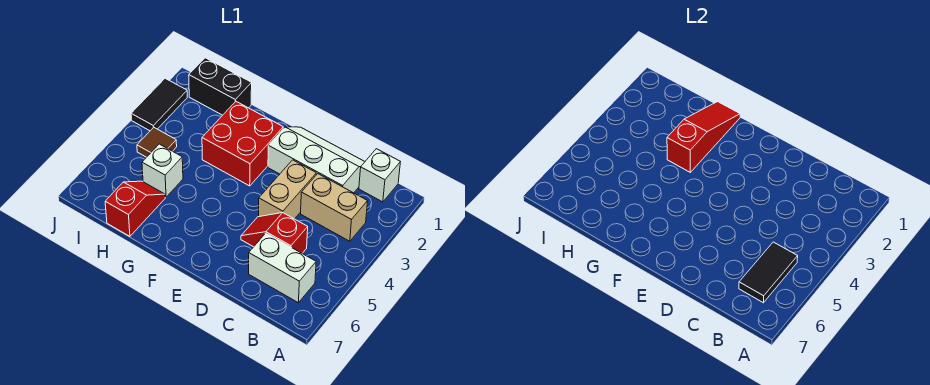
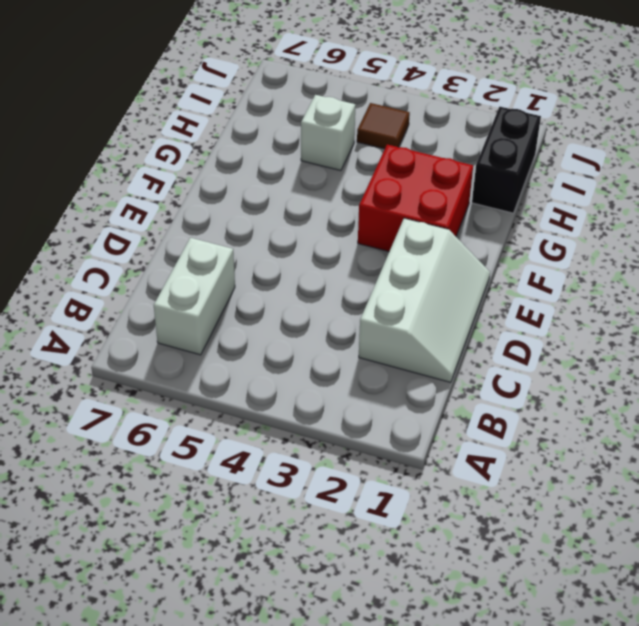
none -> white 1x1 brick [359,149,400,202]
none -> tan 1x2 brick [301,174,368,241]
none -> red 1x2 slope [241,213,308,253]

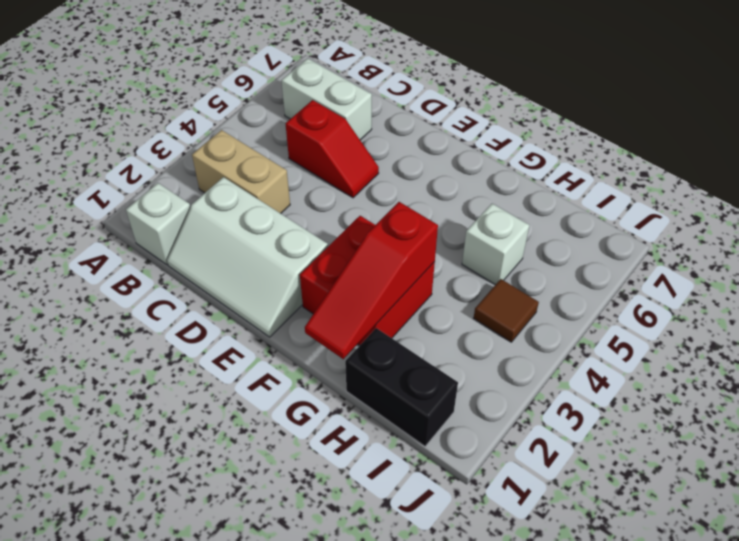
none -> tan 1x2 brick [259,160,316,219]
none -> red 1x2 slope [105,181,165,236]
none -> black 1x2 tile [131,78,187,131]

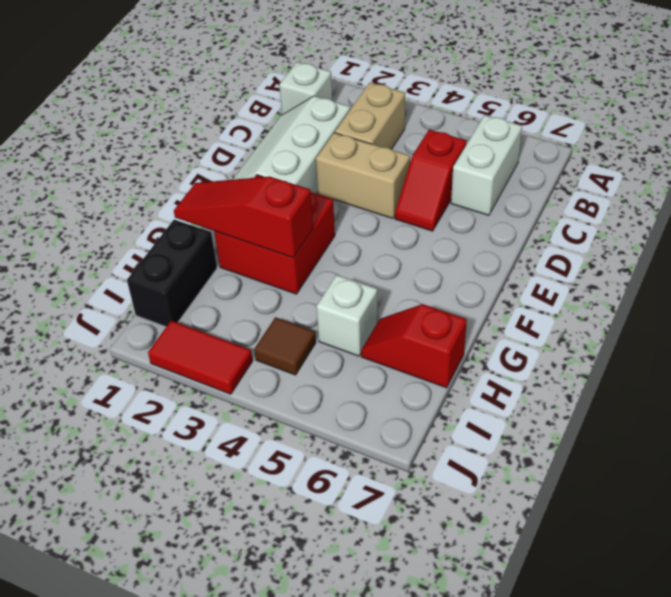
red 1x2 tile [148,320,253,394] -> black 1x2 tile [131,78,187,131]
none -> black 1x2 tile [739,242,798,303]

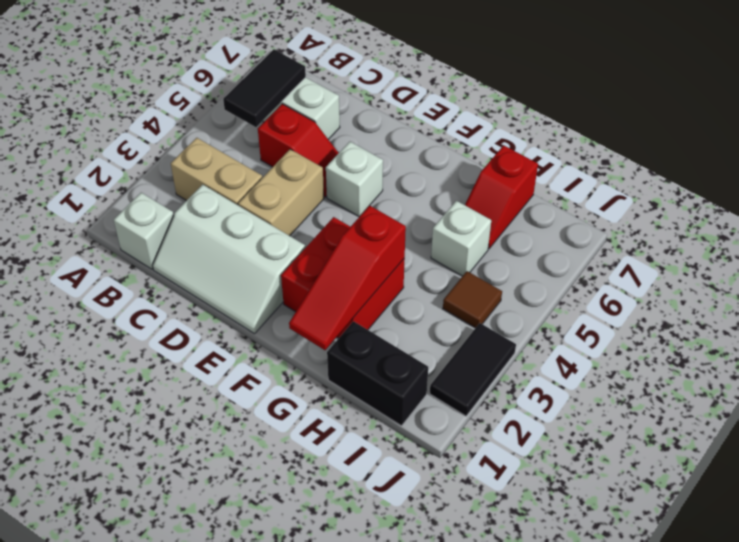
white 1x1 brick [326,142,383,217] -> none

